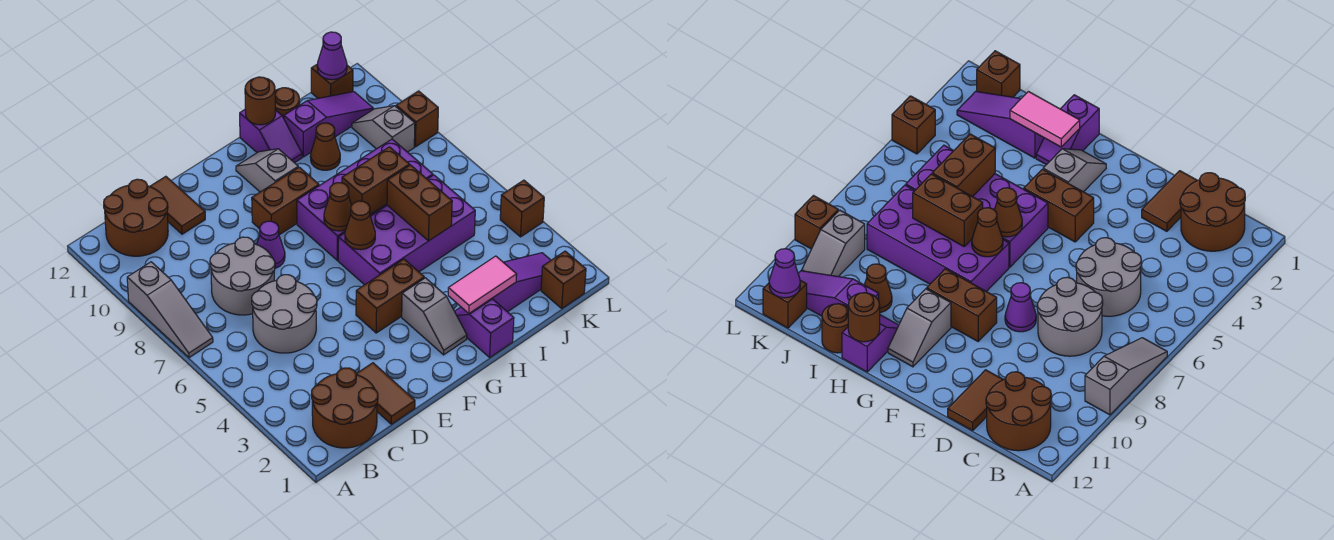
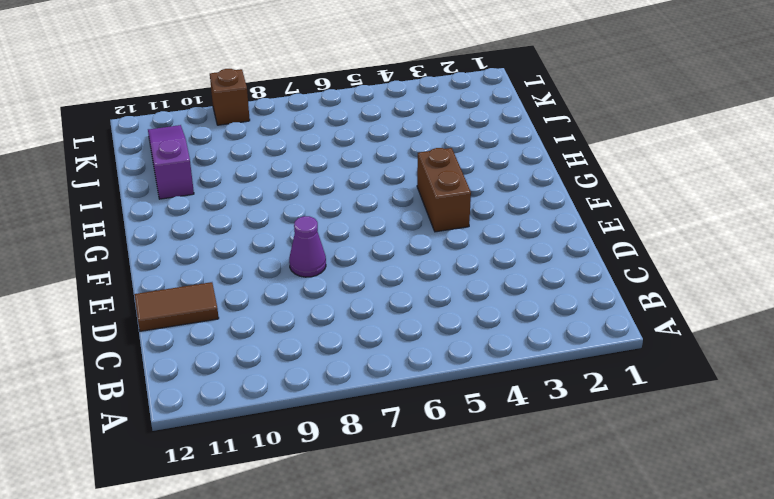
none -> grey 1x3 slope [127,262,213,358]
none -> brown 2x2 round brick [311,368,378,448]
none -> brown 2x2 round brick [104,179,168,256]
none -> grey 2x2 round brick [252,275,317,353]

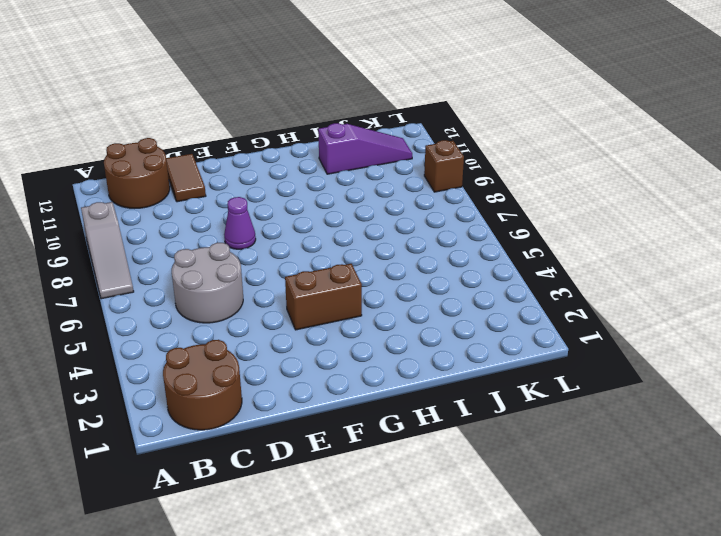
none -> grey 2x2 round brick [210,237,275,315]
none -> brown 1x2 tile [356,363,415,424]
none -> brown 1x2 brick [252,167,319,235]
none -> grey 1x2 slope [402,278,467,355]

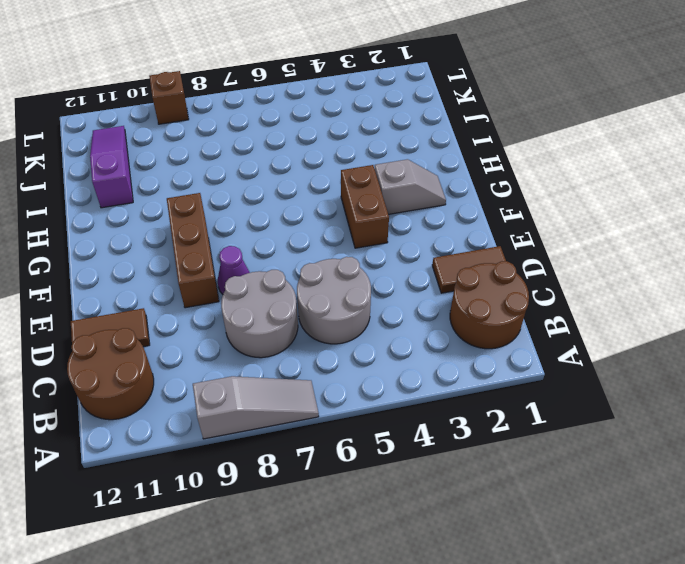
brown 1x3 brick [167,193,219,308] -> brown 1x2 brick [252,167,319,235]
none -> purple 2x4 brick [338,175,475,285]
none -> purple 2x4 brick [297,139,433,261]
none -> grey 1x2 slope [236,149,298,192]
none -> purple 1x2 slope [455,299,514,357]

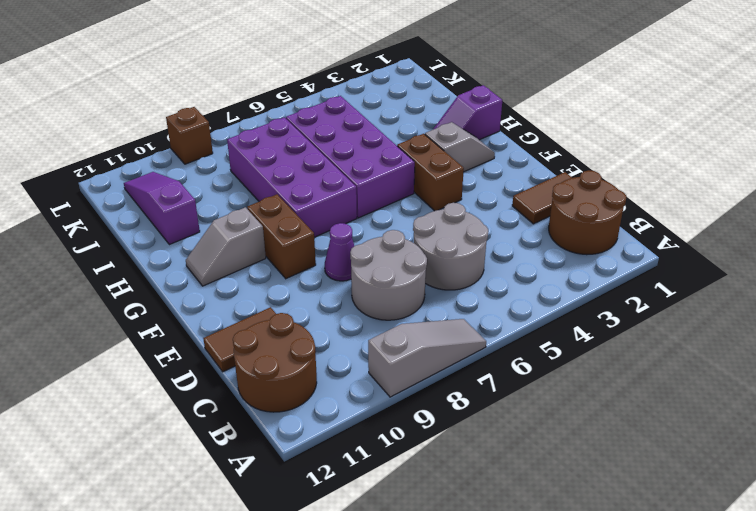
none -> purple 1x2 slope [240,109,302,163]
none -> purple 1x3 slope [492,253,551,312]
none -> brown 1x1 cone [310,123,340,170]
none -> brown 1x1 round brick [275,88,300,118]

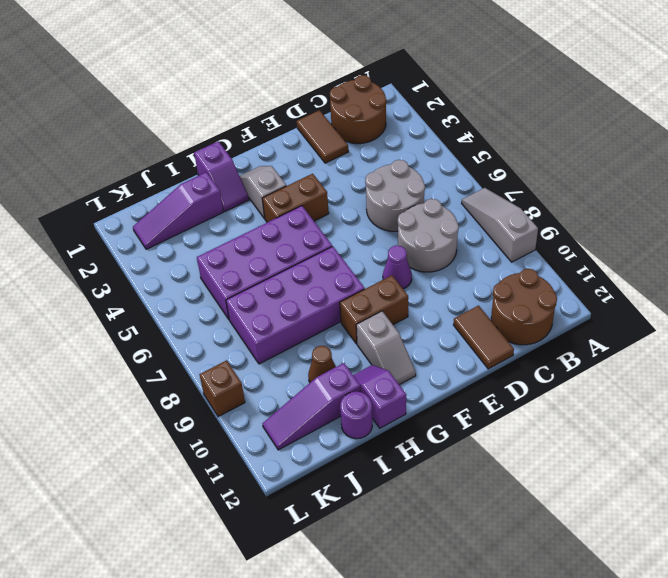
purple 1x1 round brick [340,392,372,439] -> brown 1x1 round brick [275,88,300,118]
none -> brown 1x1 brick [541,251,586,308]
none -> grey 1x2 slope [352,106,415,152]
none -> brown 1x1 brick [311,64,353,98]
none -> brown 1x1 brick [500,180,544,237]

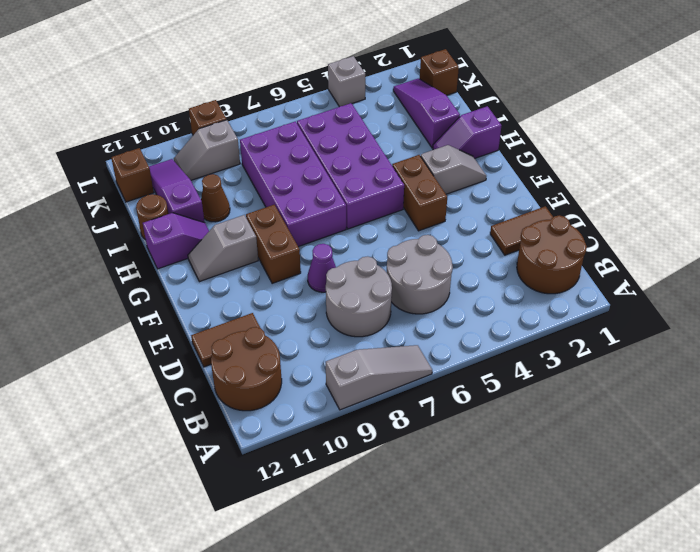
grey 1x1 brick [328,56,365,107] -> brown 1x1 brick [500,180,544,237]
none -> brown 1x1 cone [345,201,375,250]
none -> brown 1x1 cone [324,183,351,231]
none -> pink 1x2 tile [448,256,517,313]
none -> brown 1x2 brick [342,147,410,214]

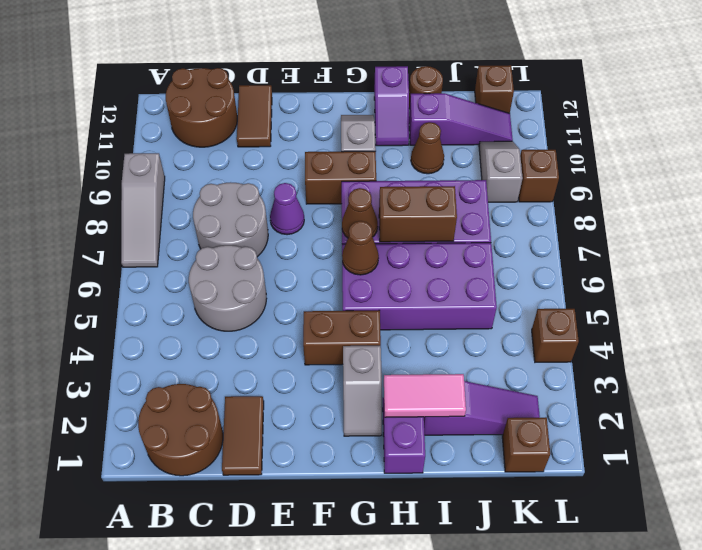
none -> brown 1x1 round brick [245,77,276,125]
none -> brown 1x2 brick [387,165,452,241]
none -> purple 1x1 cone [317,32,347,80]

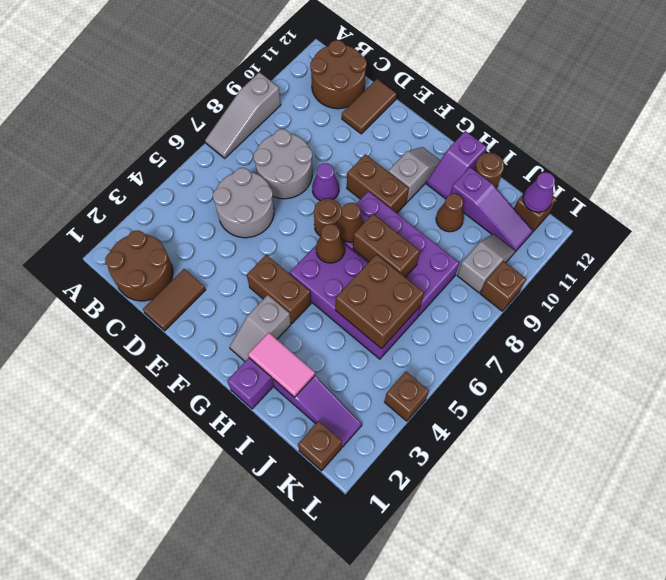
brown 1x1 round brick [314,199,342,236] -> brown 1x1 round brick moved to [245,77,276,125]
brown 2x2 brick [335,254,424,349] -> brown 1x2 brick [387,165,452,241]

